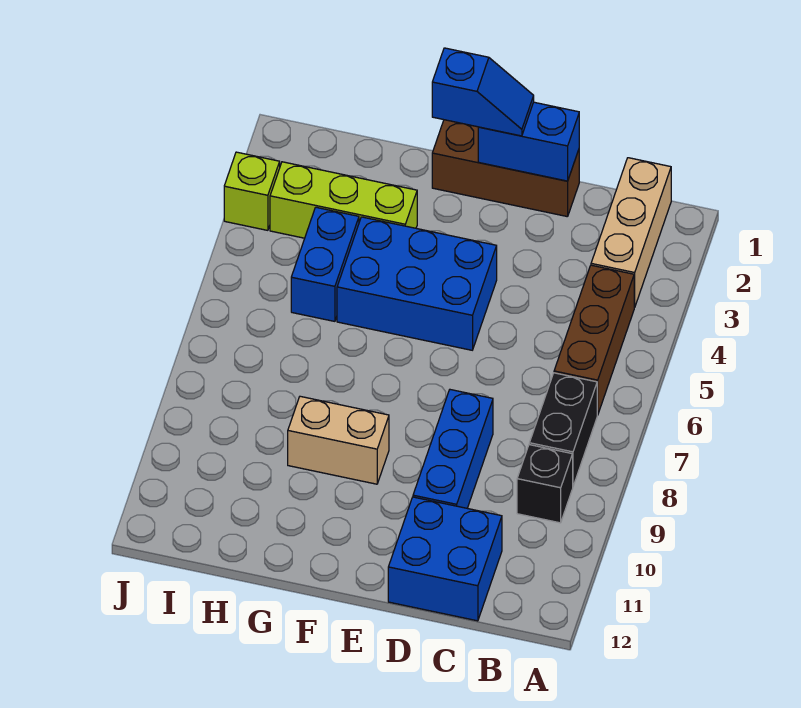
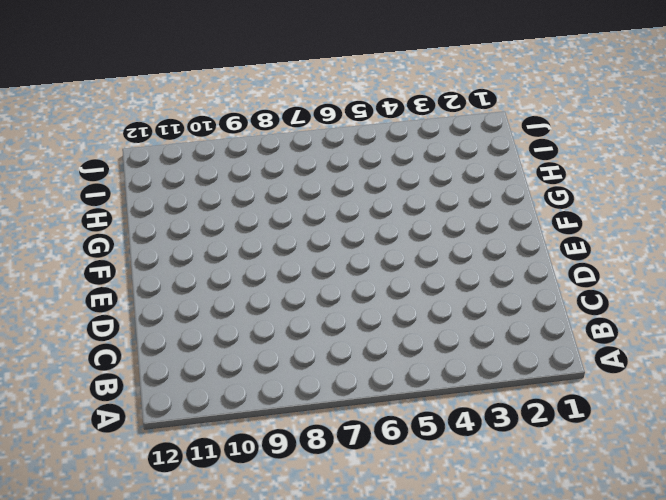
none -> tan 1x3 brick [591,158,671,307]
none -> brown 1x3 brick [554,265,635,415]
none -> black 1x2 brick [529,373,597,486]

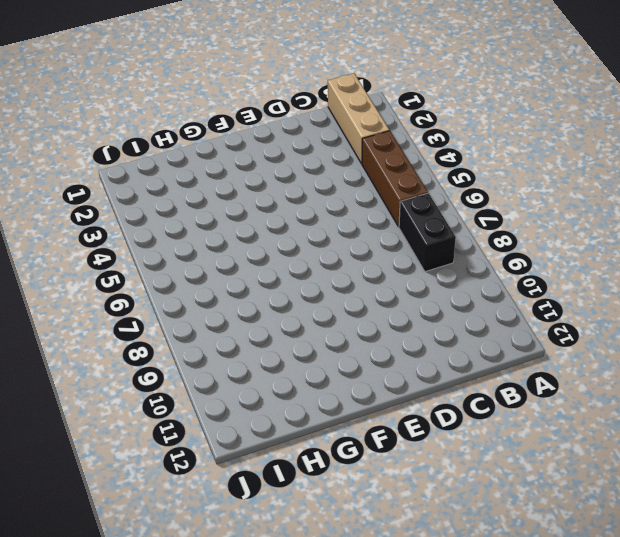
none -> black 1x1 brick [517,445,573,523]
none -> blue 2x2 brick [388,497,502,621]
none -> brown 1x3 brick [432,120,579,217]

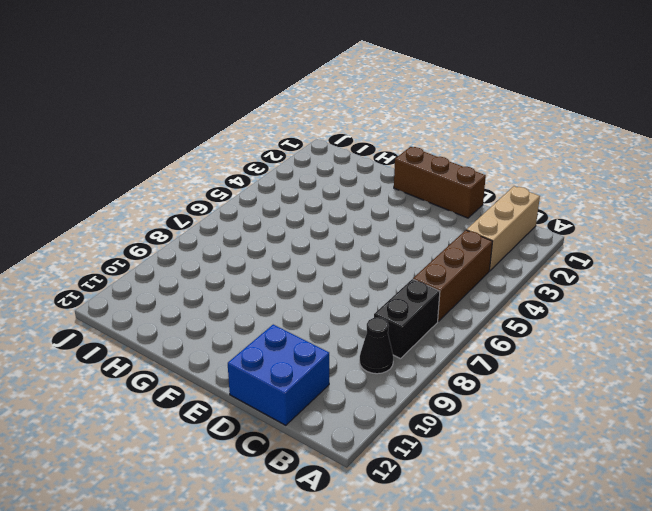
black 1x1 cone [360,318,393,374] -> black 1x1 brick [517,445,573,523]
none -> blue 1x3 brick [413,390,493,508]
none -> blue 2x3 brick [337,217,497,350]
none -> tan 1x2 brick [288,396,389,484]

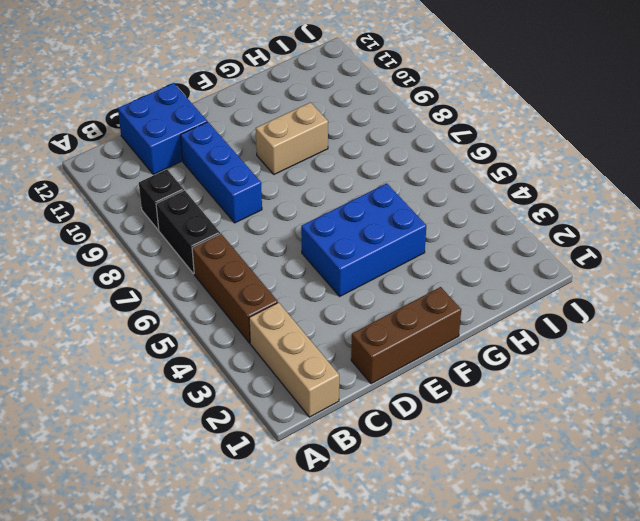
none -> lime 1x3 brick [270,162,417,238]
none -> blue 1x2 brick [291,207,359,321]
none -> lime 1x1 brick [224,152,280,230]

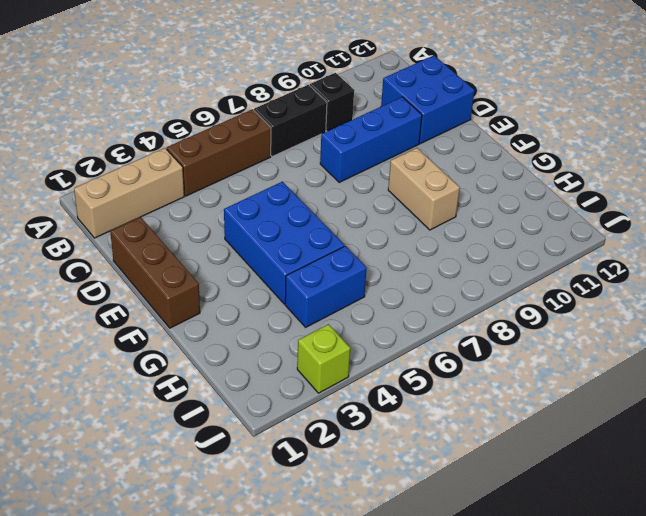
none -> lime 1x3 brick [270,162,417,238]
none -> blue 1x2 brick [478,102,579,181]
none -> blue 1x2 slope [432,48,534,136]

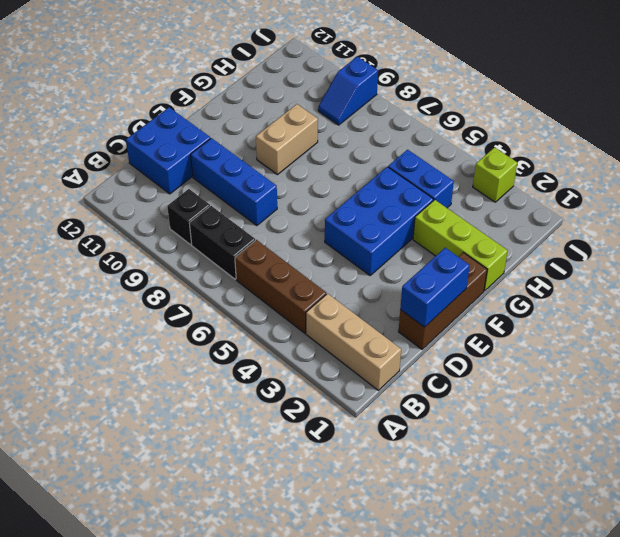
lime 1x3 brick [413,200,508,291] -> lime 1x3 brick turned to [270,162,417,238]
blue 1x2 slope [318,57,378,125] -> blue 1x2 slope moved to [432,48,534,136]

